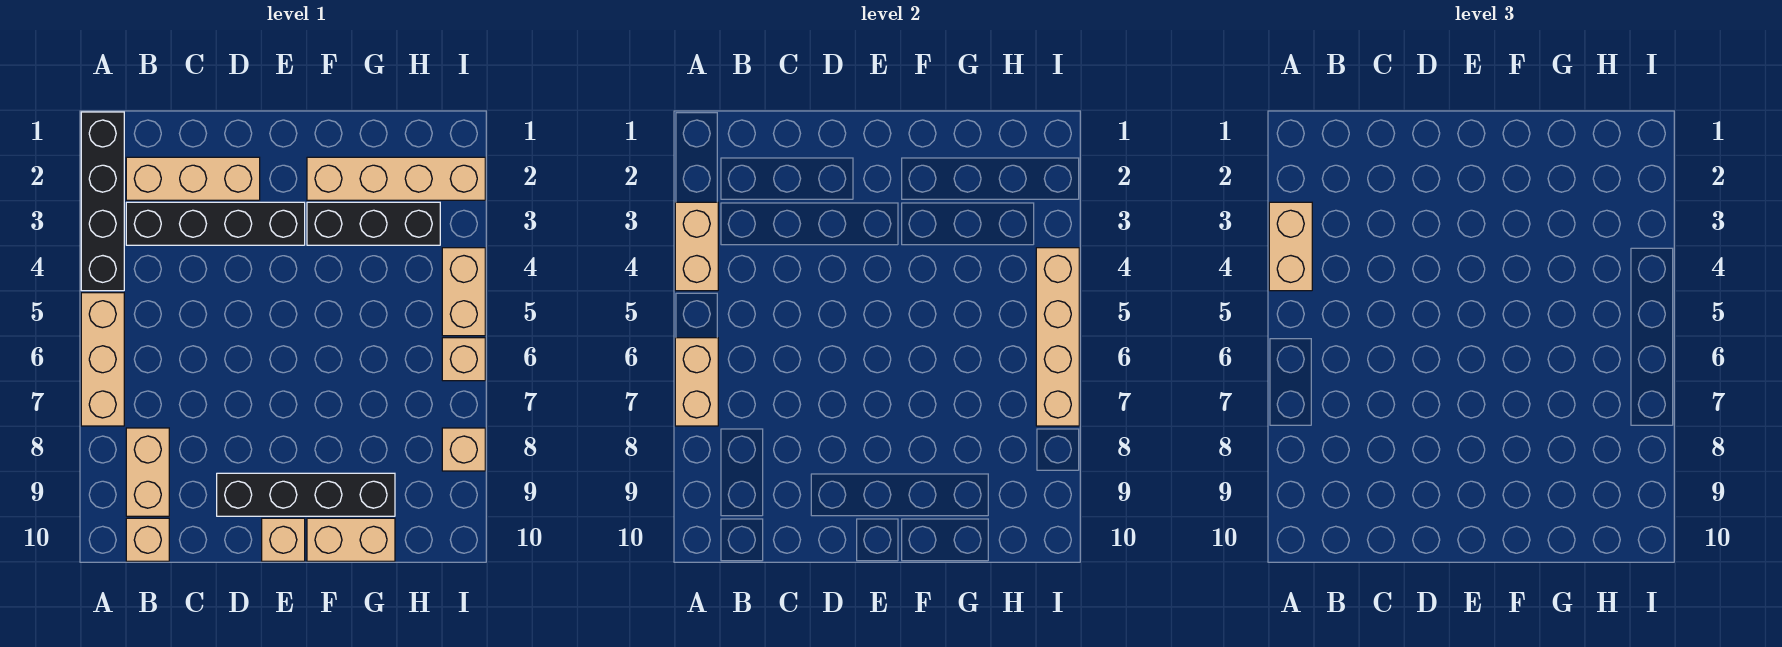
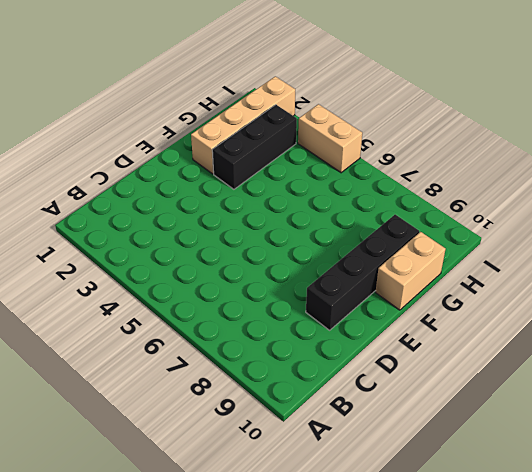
none -> black 1x4 brick [81,112,124,291]
none -> tan 1x3 brick [81,293,124,426]
none -> tan 1x3 brick [126,157,260,200]

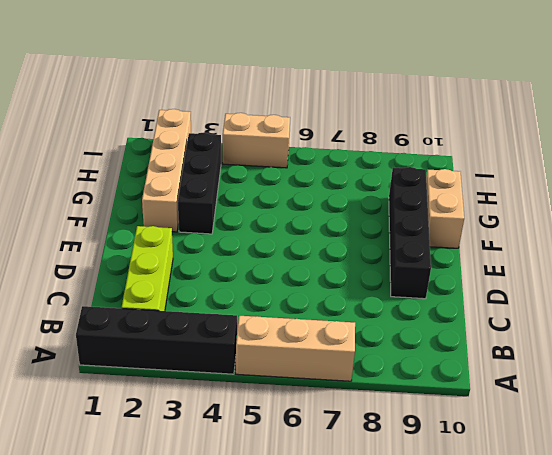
lime 1x3 brick [122,226,173,311] -> tan 1x3 brick [126,157,260,200]
none -> black 1x4 brick [126,202,305,245]
none -> tan 1x2 brick [126,428,169,516]
none -> tan 1x1 brick [126,518,169,561]

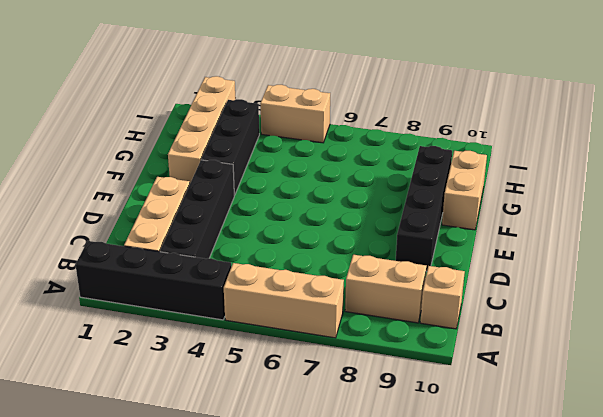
none -> tan 1x1 brick [262,518,305,561]
none -> tan 1x1 brick [442,338,485,381]
none -> tan 1x1 brick [442,428,485,471]

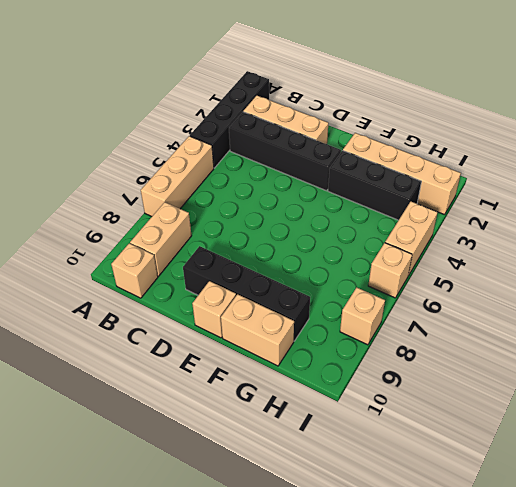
none -> tan 1x2 brick [675,202,718,291]
none -> tan 1x2 brick [675,338,718,426]
none -> tan 1x4 brick [1036,248,1079,426]

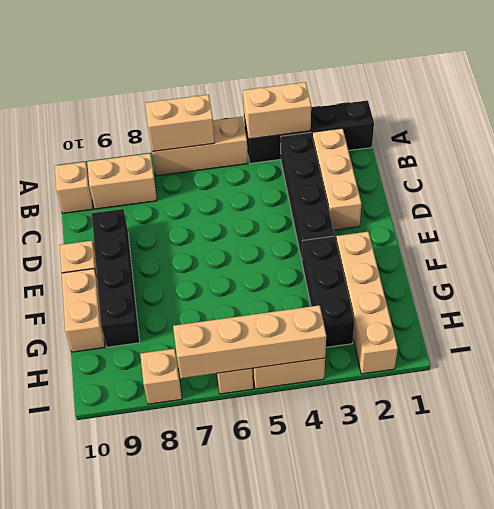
none -> tan 1x2 brick [1269,202,1312,291]

